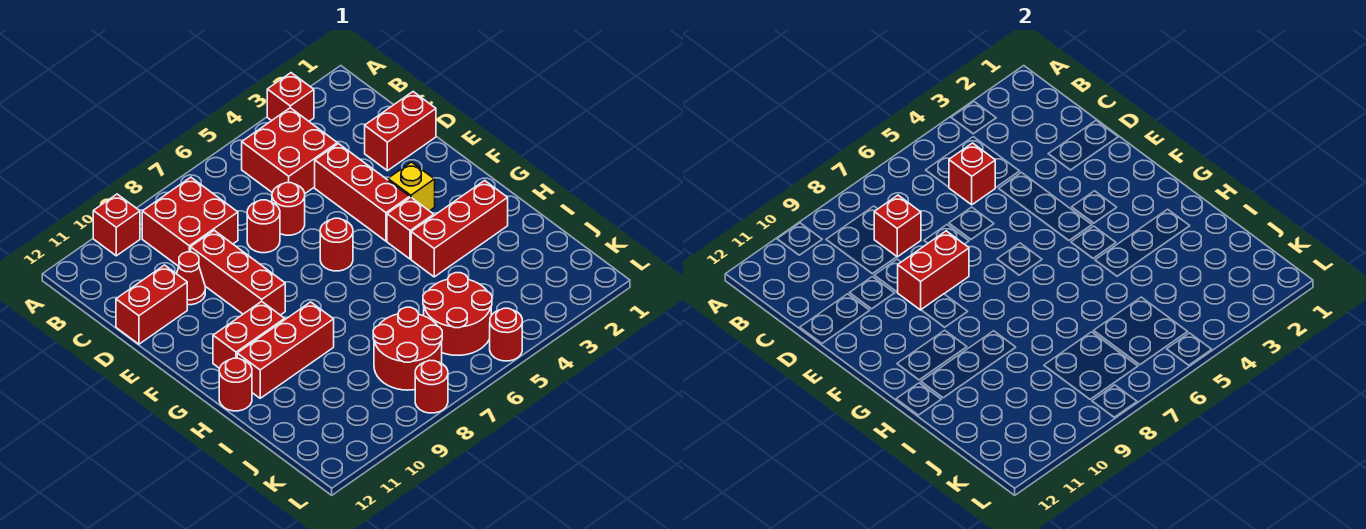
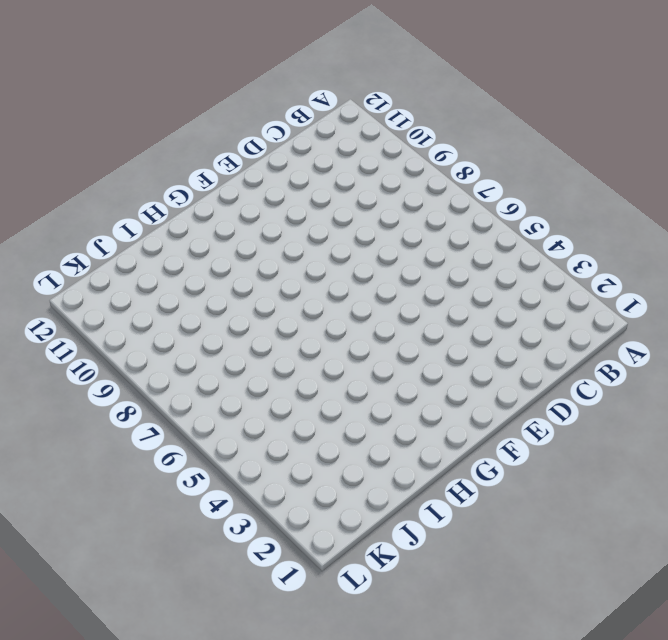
none -> red 1x1 brick [267,73,314,121]
none -> red 1x1 brick [93,194,140,256]
none -> red 2x2 brick [242,108,337,193]

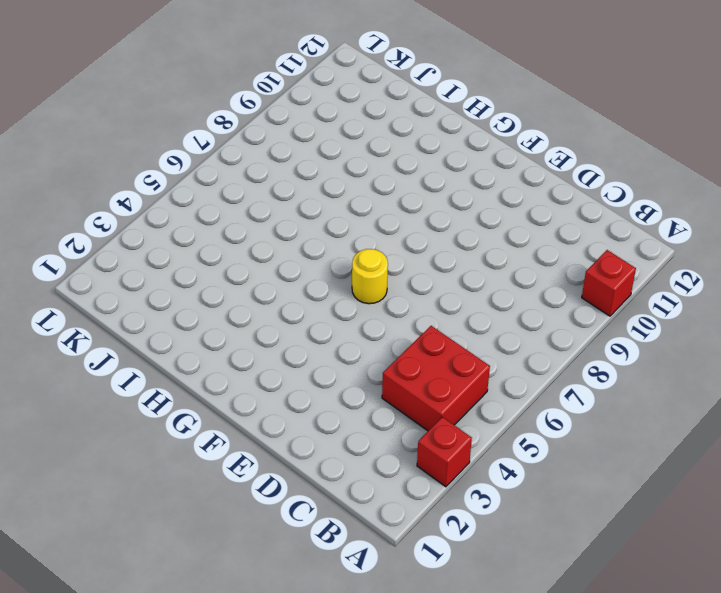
yellow 1x1 round brick [352,249,388,304] -> red 1x1 round brick [320,218,353,271]
none -> red 2x2 brick [142,177,238,266]
none -> red 1x2 brick [365,92,436,171]
none -> red 1x3 brick [315,144,410,241]

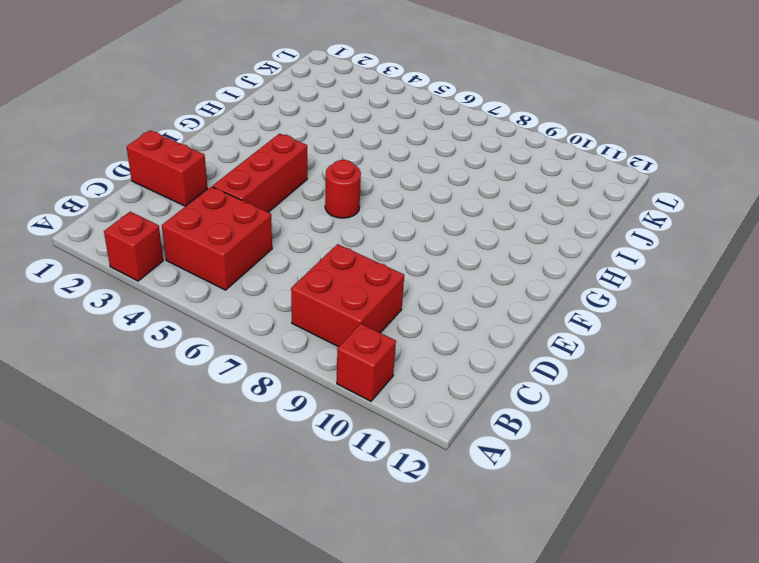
none -> red 1x1 round brick [272,183,305,235]
none -> red 1x1 round brick [247,200,280,253]
none -> red 1x3 brick [191,230,285,315]

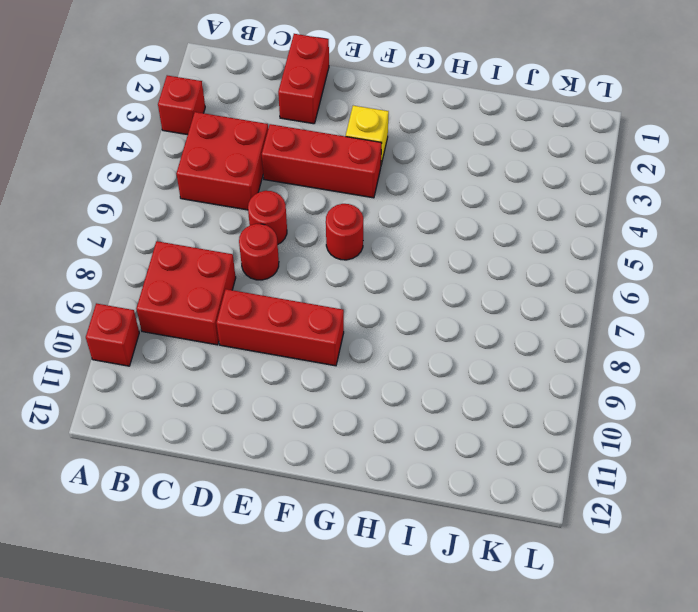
none -> red 1x1 cone [177,252,205,305]
none -> red 1x2 brick [116,265,187,344]
none -> red 1x1 brick [387,197,434,259]

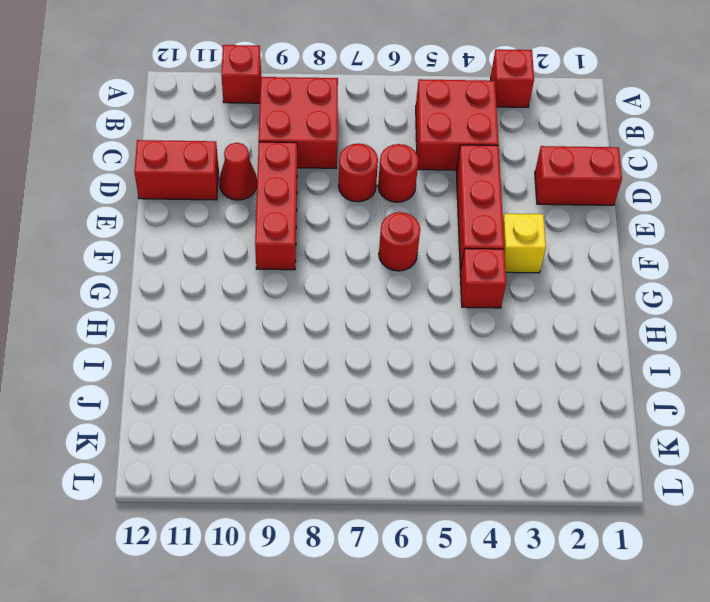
none -> red 1x2 brick [213,301,285,368]
none -> red 1x3 brick [411,180,508,277]
none -> red 1x3 brick [237,302,334,398]

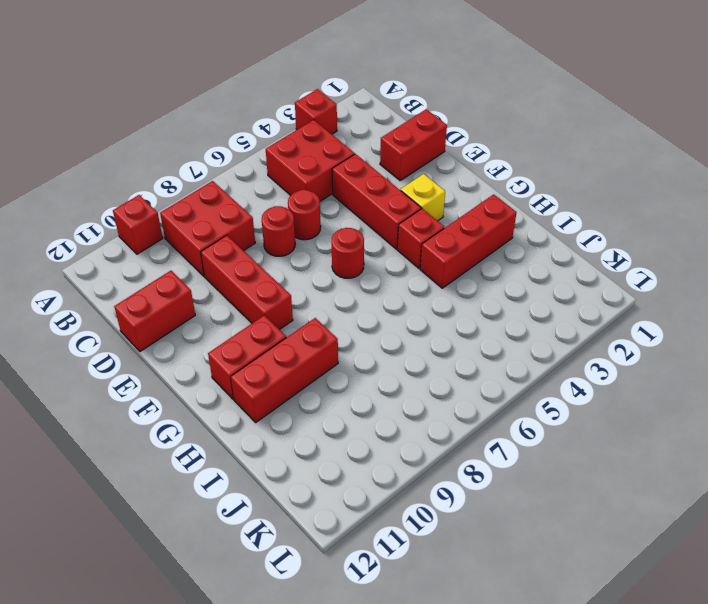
none -> red 1x1 cone [177,252,205,305]
none -> red 1x1 round brick [219,358,252,411]
none -> red 2x2 round brick [423,273,492,355]

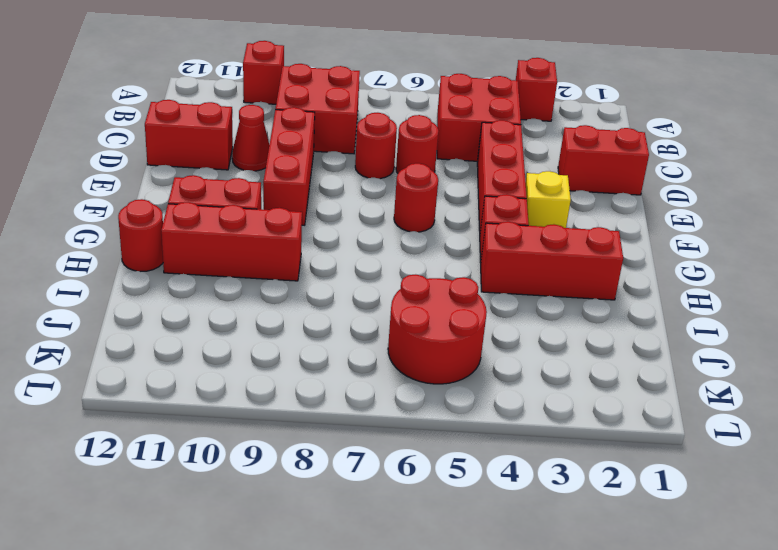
none -> red 2x2 round brick [373,307,442,390]
none -> red 1x1 round brick [490,308,522,361]
none -> red 1x1 round brick [415,360,448,413]

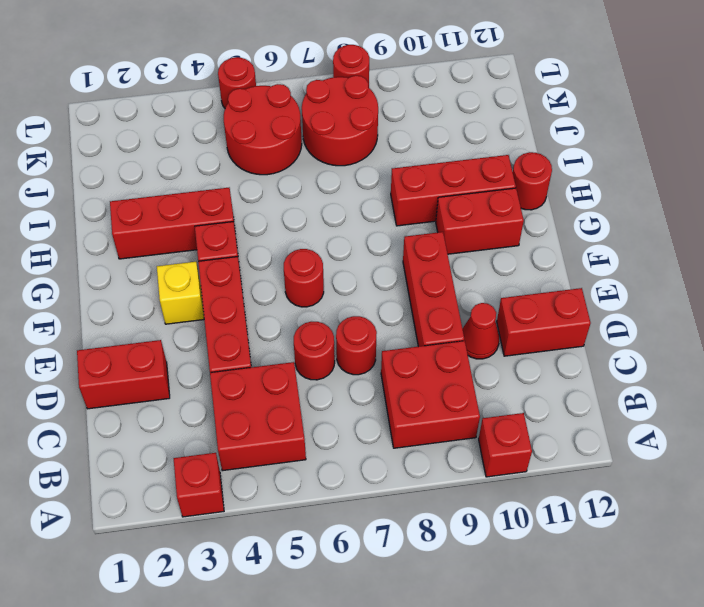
none -> red 1x1 brick [949,143,995,205]
none -> red 1x1 brick [874,195,921,257]
none -> red 1x2 brick [897,231,969,310]

